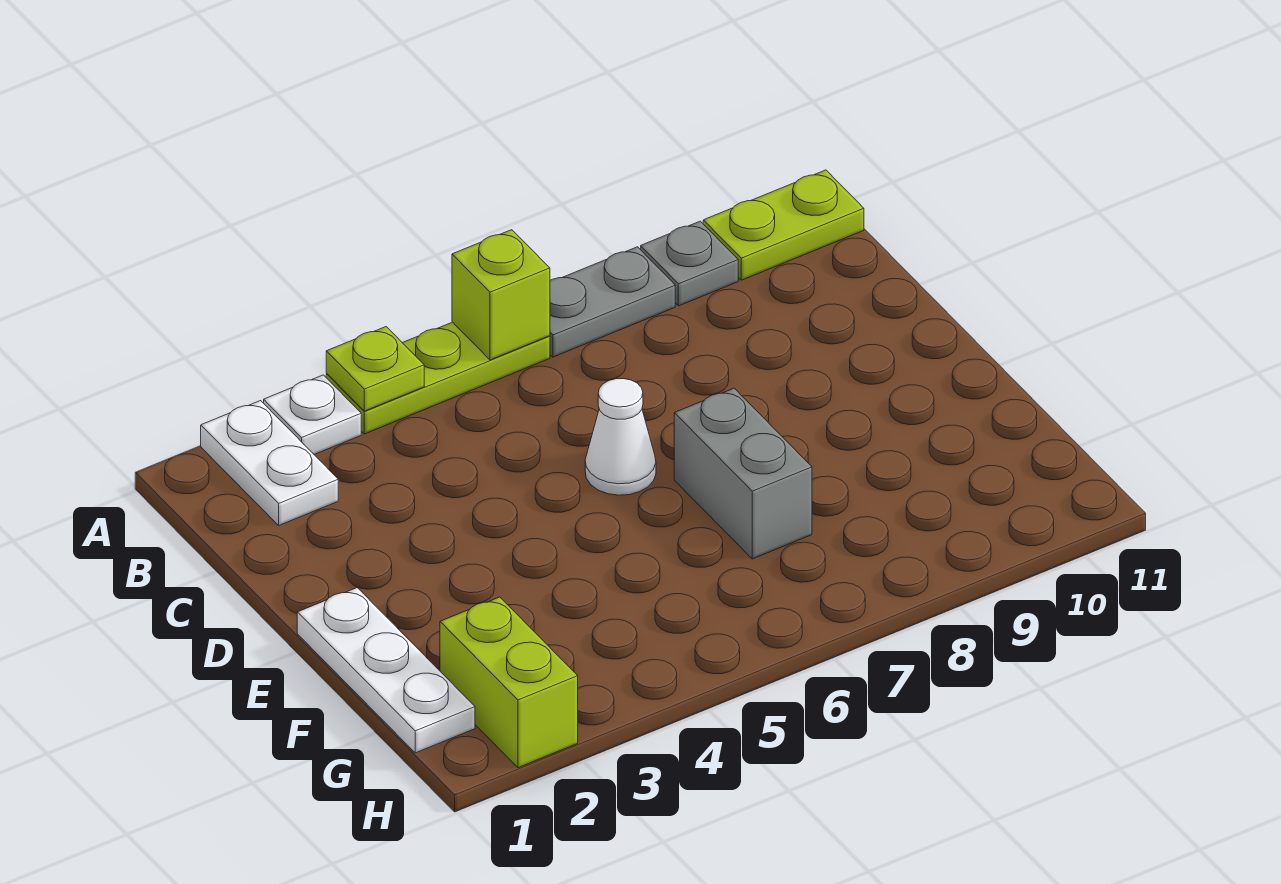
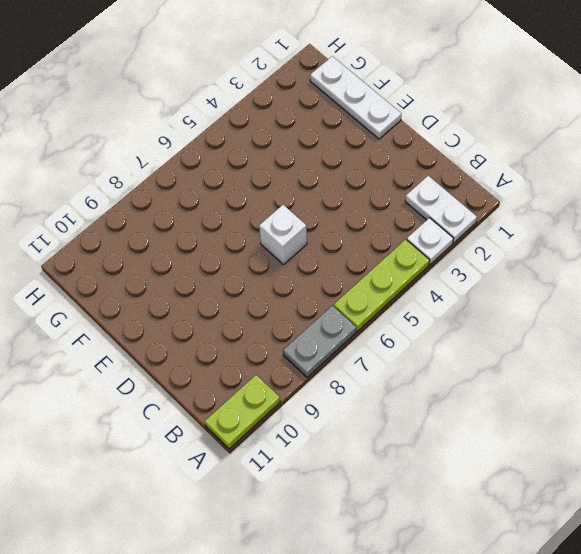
white 1x1 brick [259,205,307,265] -> white 1x1 cone [585,379,656,495]
none -> grey 1x1 plate [641,221,738,306]
none -> grey 1x2 brick [674,388,812,559]
none -> lime 1x2 brick [440,597,578,768]

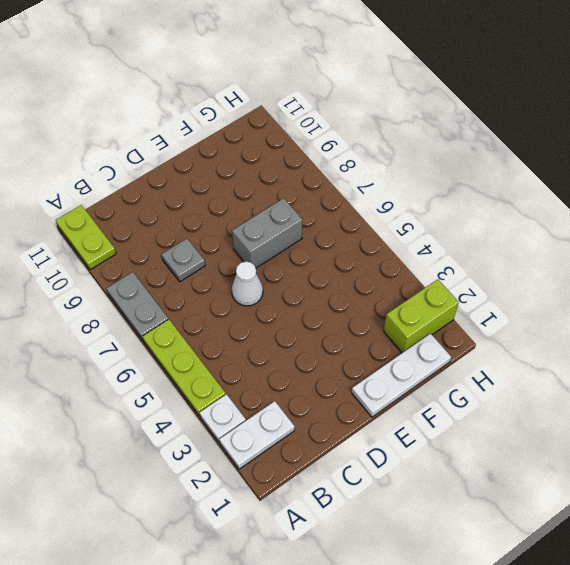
grey 1x1 plate [162,239,205,282] -> grey 1x1 plate moved to [641,221,738,306]
none -> lime 1x1 plate [326,327,424,411]
none -> lime 1x1 brick [452,230,550,360]

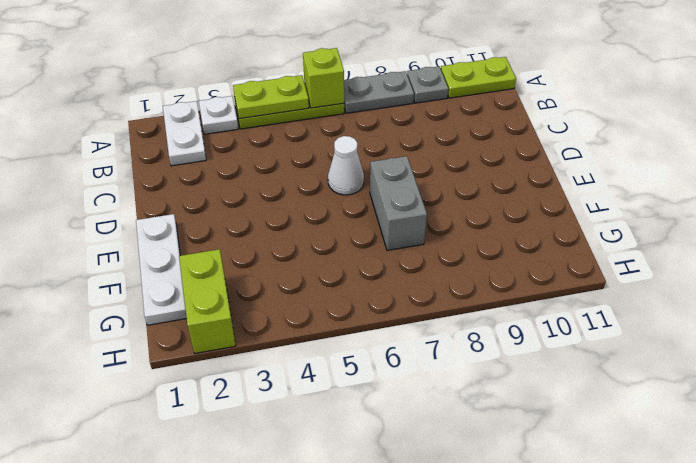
lime 1x2 plate [233,75,309,119] -> lime 1x1 plate [326,327,424,411]

